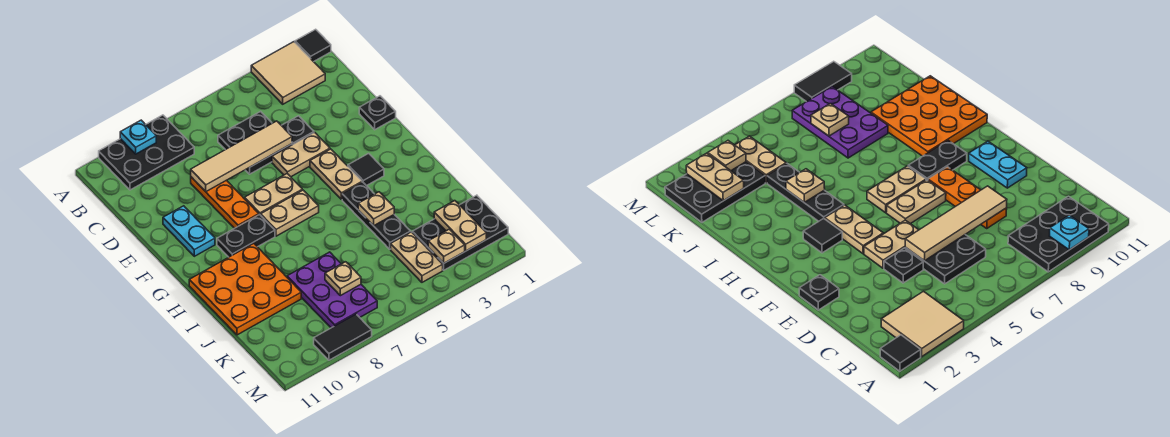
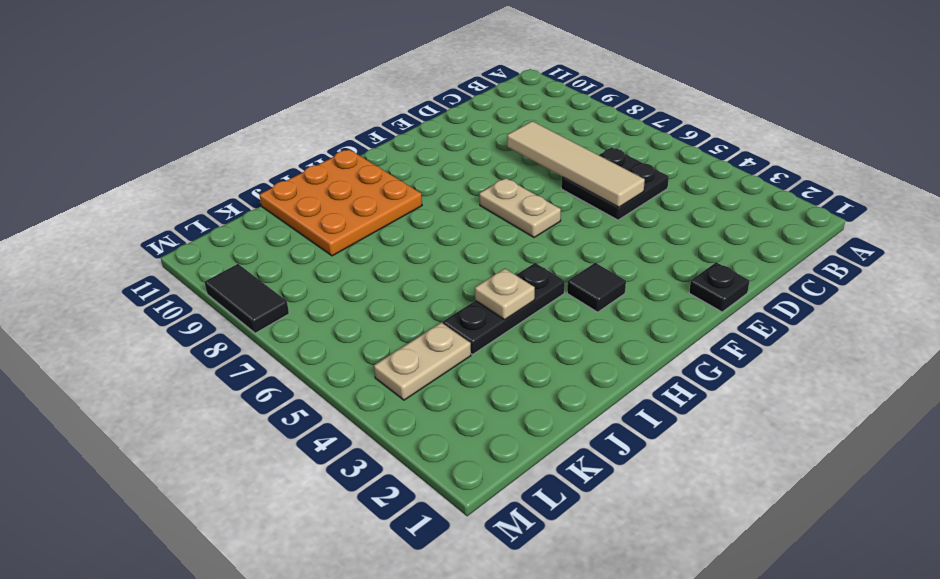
none -> black 1x1 tile [295,29,331,62]
none -> tan 2x2 tile [251,42,325,104]
none -> black 2x3 plate [99,115,194,190]

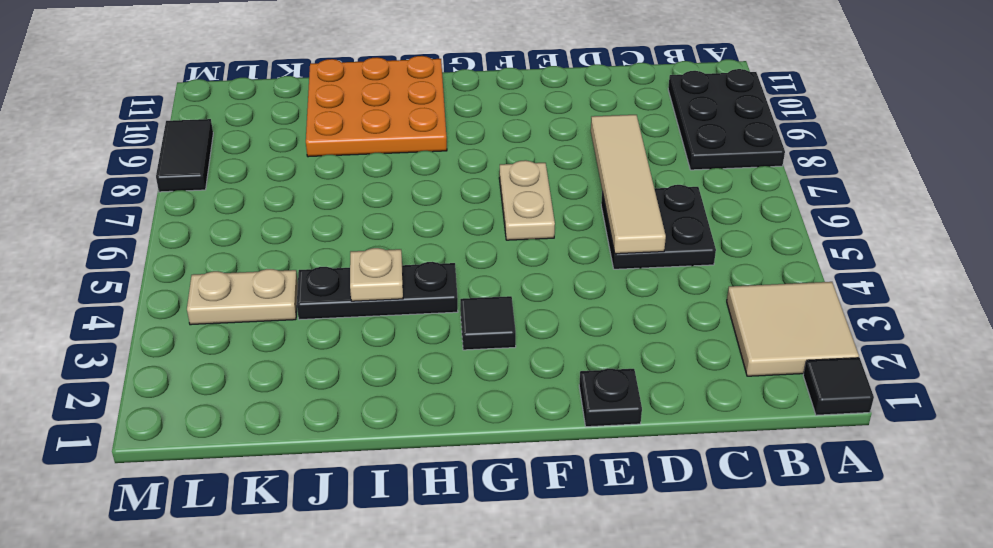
none -> black 1x1 plate [281,116,314,145]
none -> orange 1x3 plate [191,177,259,228]
none -> tan 1x2 plate [272,132,330,177]

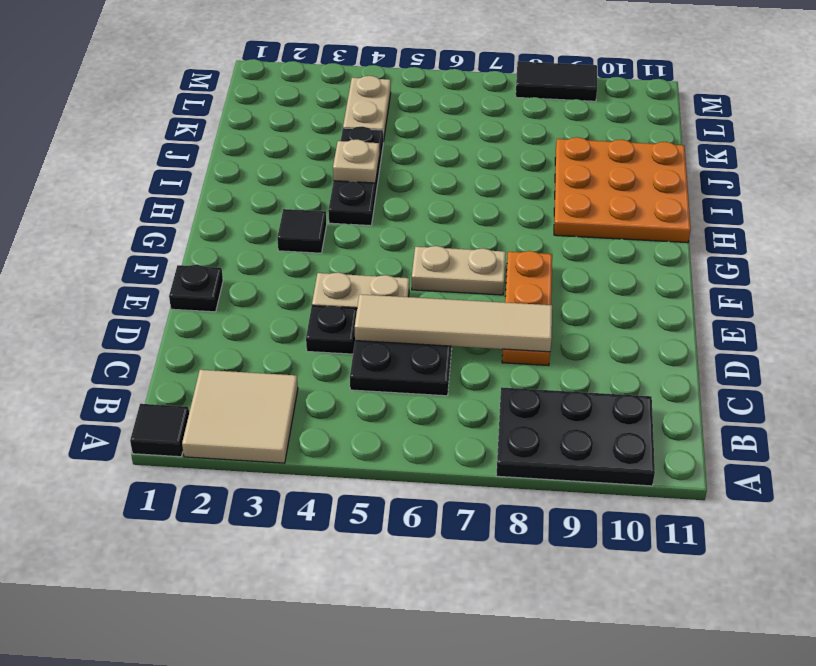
none -> cyan 1x2 plate [163,206,215,256]
none -> tan 1x2 plate [310,149,362,200]
none -> tan 1x2 plate [261,190,319,236]

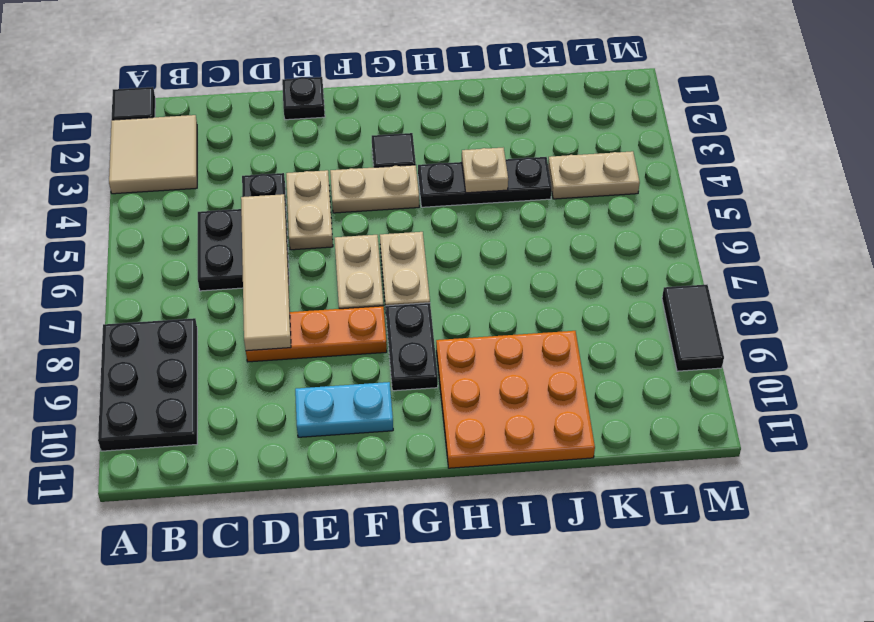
none -> purple 2x3 plate [287,252,377,328]
none -> black 2x3 plate [412,195,508,270]
none -> cyan 1x1 plate [120,120,156,154]

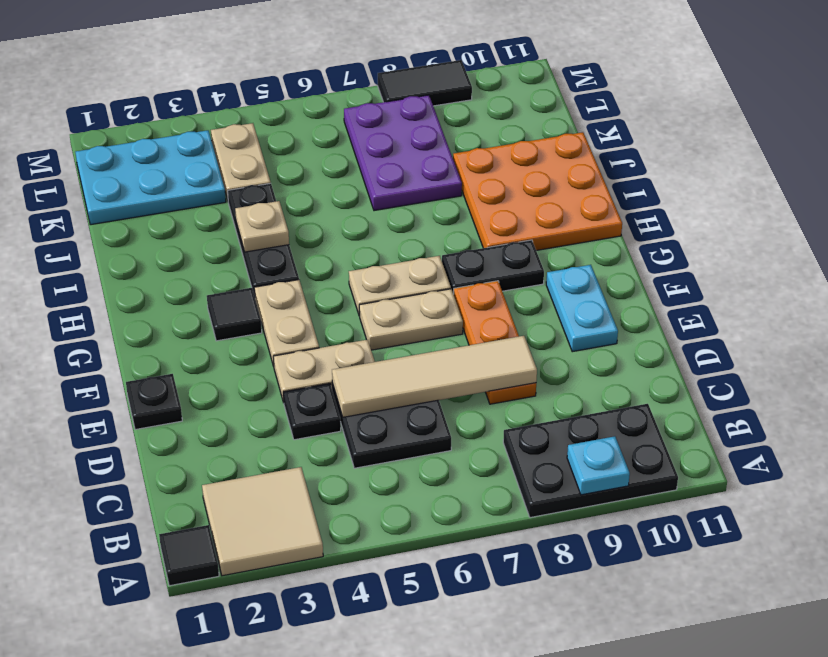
cyan 2x3 plate [75,130,226,225] -> black 2x3 plate [412,195,508,270]
none -> tan 1x2 plate [434,201,486,251]
none -> tan 1x1 plate [325,262,361,296]
none -> tan 1x1 plate [428,229,465,263]

